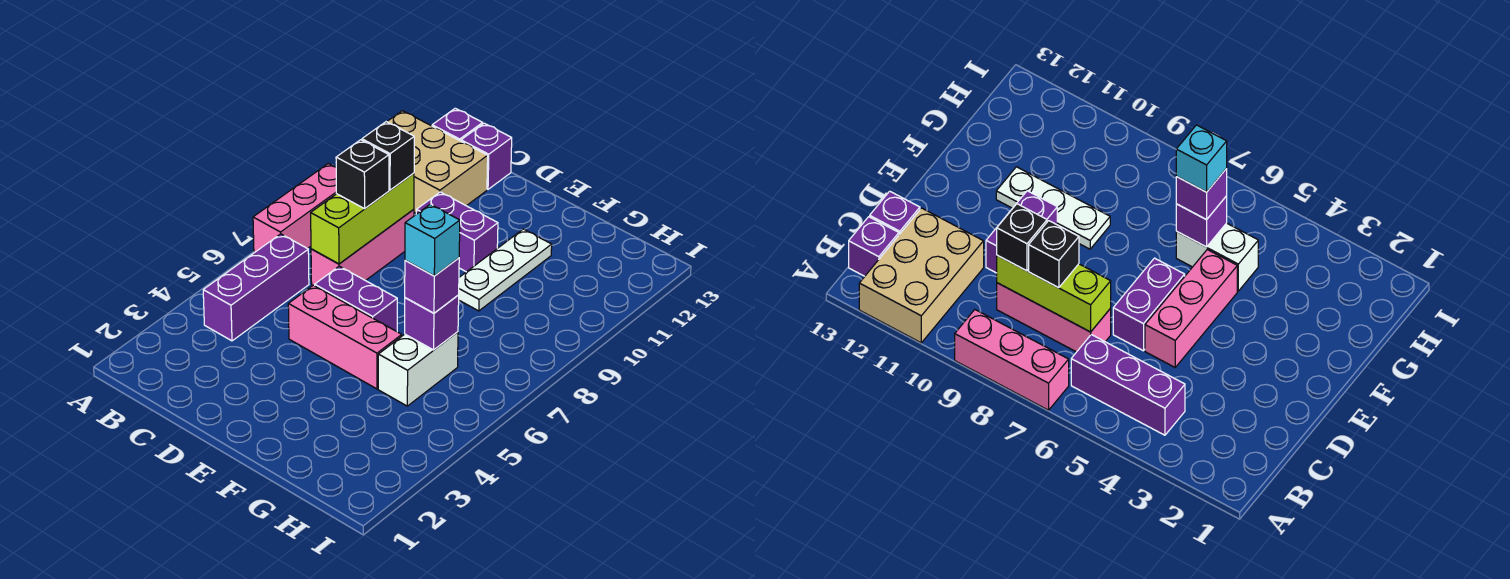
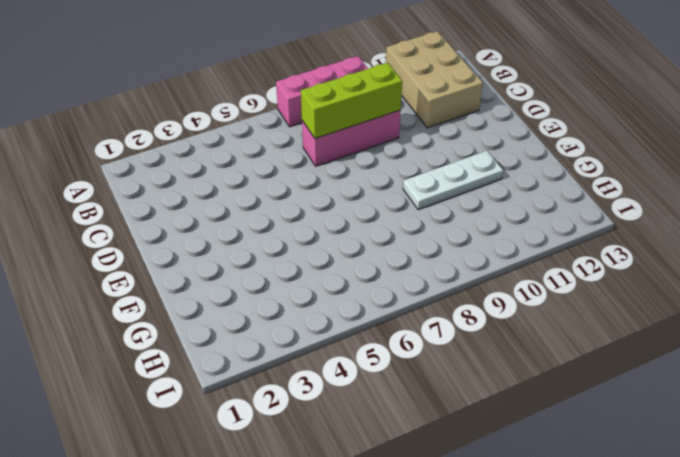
none -> purple 1x3 brick [203,234,309,341]
none -> purple 1x1 brick [432,108,483,141]
none -> purple 1x1 brick [461,123,512,189]

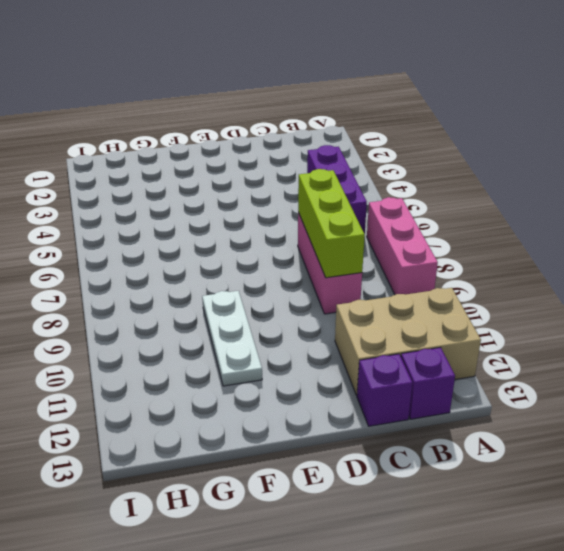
none -> pink 1x3 brick [288,285,402,389]
none -> purple 1x2 brick [315,266,397,331]
none -> purple 1x2 brick [416,192,498,272]

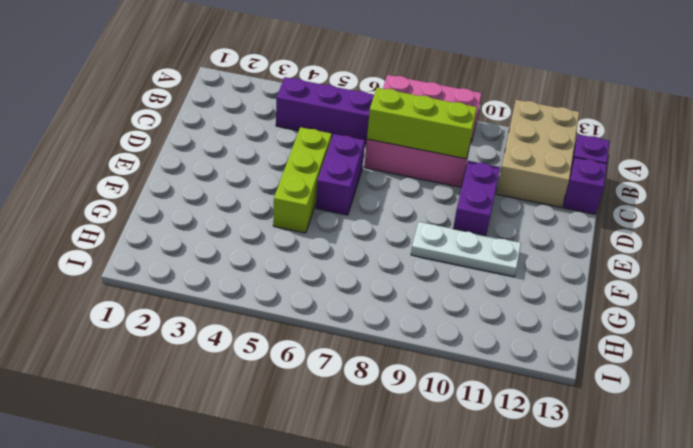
lime 1x3 brick [273,127,332,233] -> pink 1x3 brick [288,285,402,389]
none -> white 1x2 brick [378,332,458,406]
none -> purple 1x1 brick [405,295,459,350]
none -> black 1x1 brick [336,140,389,209]

